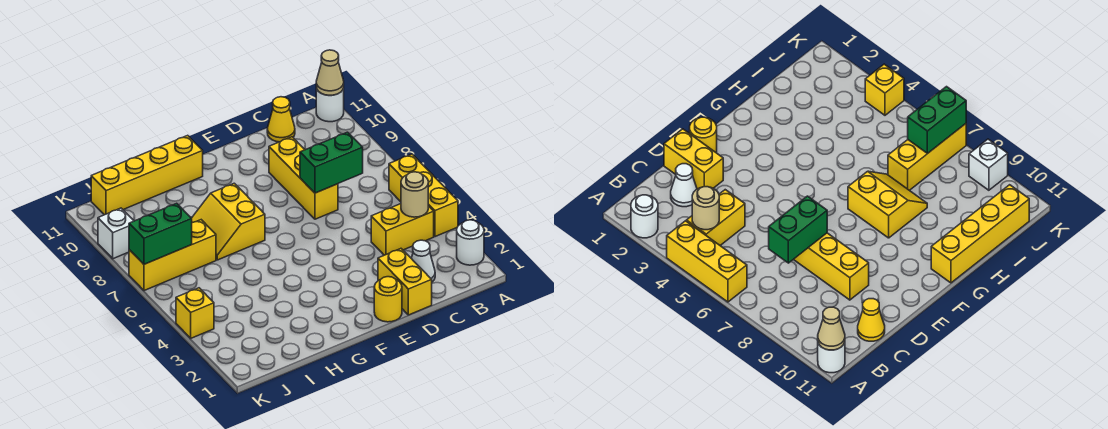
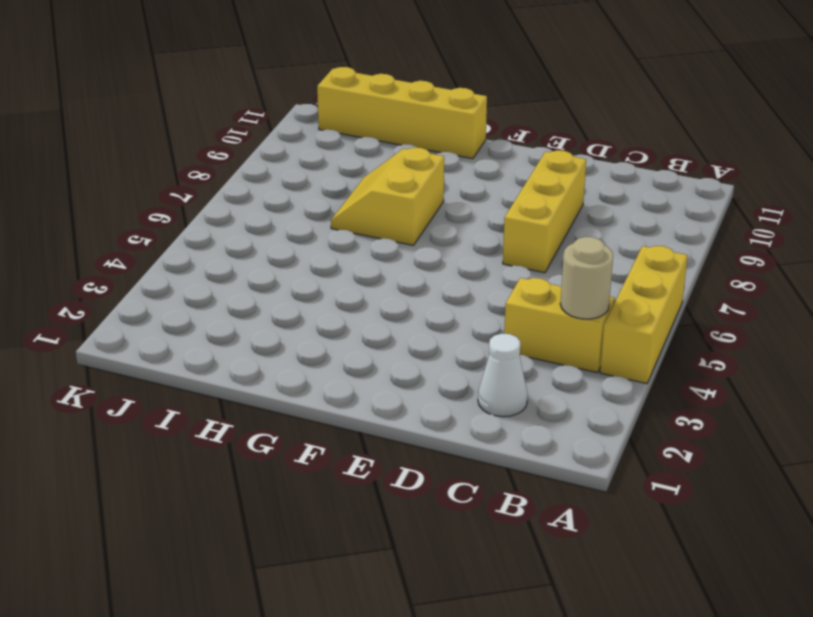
none -> white 1x1 round brick [457,220,484,265]
none -> white 1x1 round brick [316,88,344,122]
none -> yellow 1x1 cone [267,97,295,142]

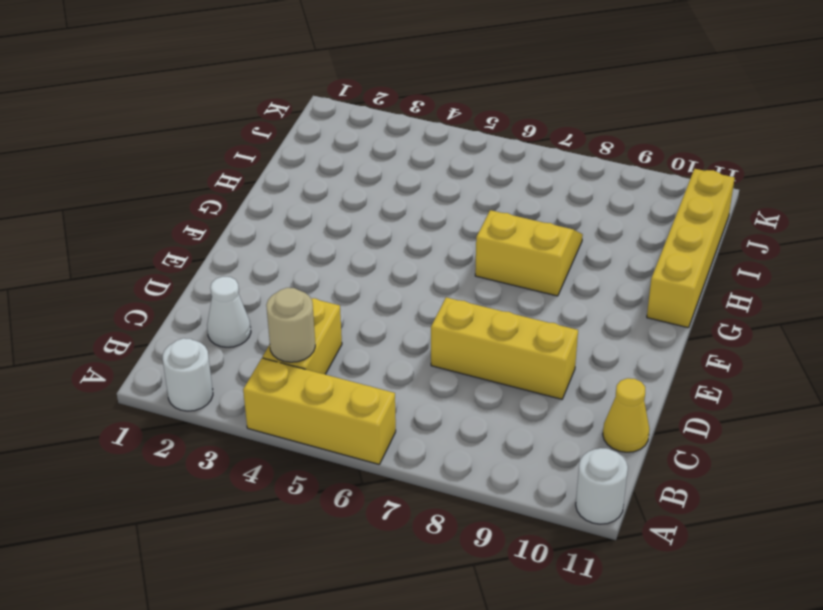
none -> yellow 1x2 brick [378,249,432,315]
none -> yellow 1x1 round brick [374,277,402,322]
none -> yellow 1x3 brick [129,220,216,291]

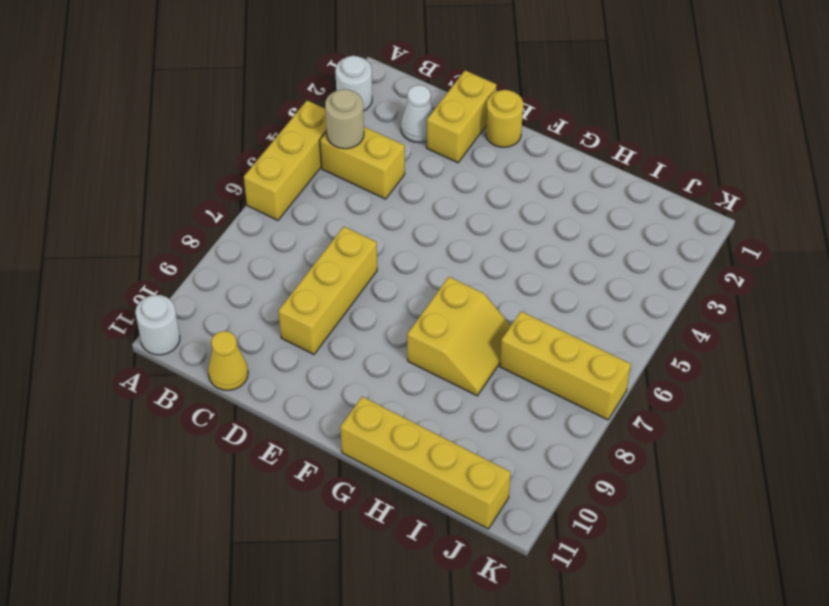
none -> yellow 1x1 brick [176,288,214,338]
none -> white 1x1 brick [98,208,134,259]
none -> tan 1x1 cone [316,50,344,95]

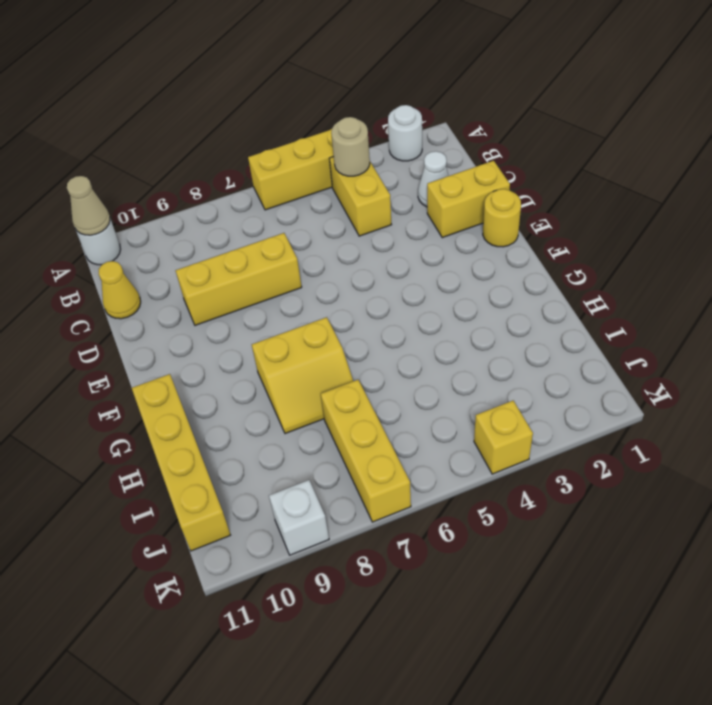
none -> green 1x2 brick [300,132,363,193]
none -> green 1x2 brick [129,203,192,264]

